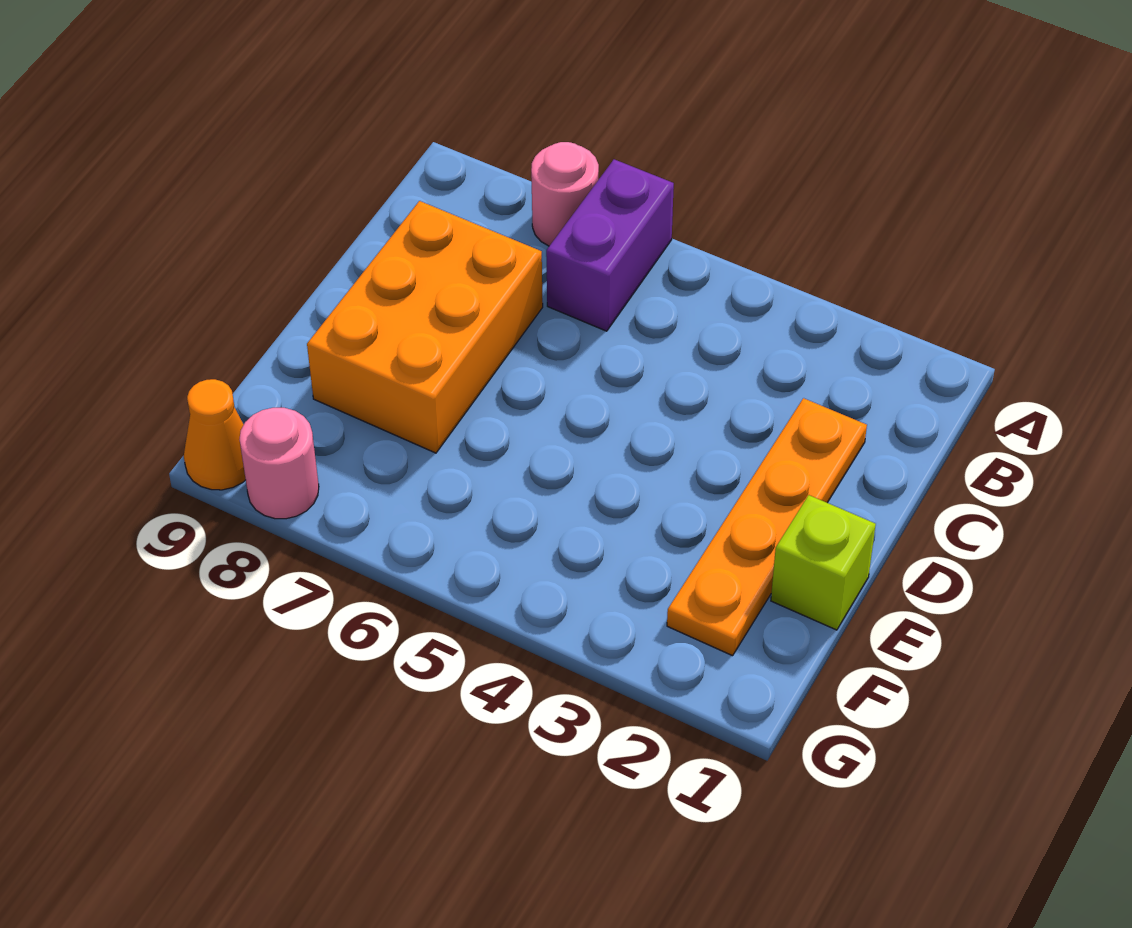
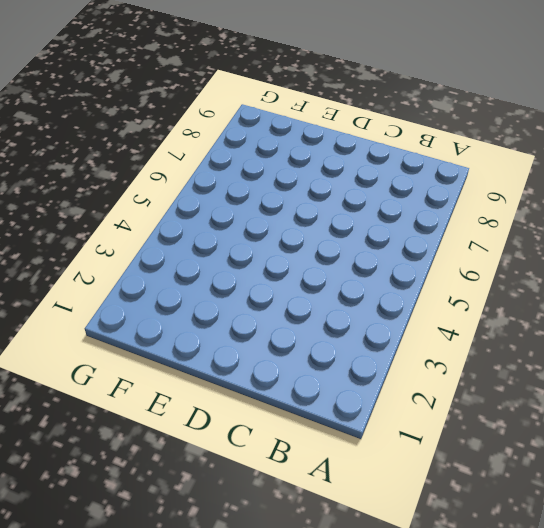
none -> purple 1x2 brick [546,159,674,331]
none -> pink 1x1 round brick [531,142,599,246]

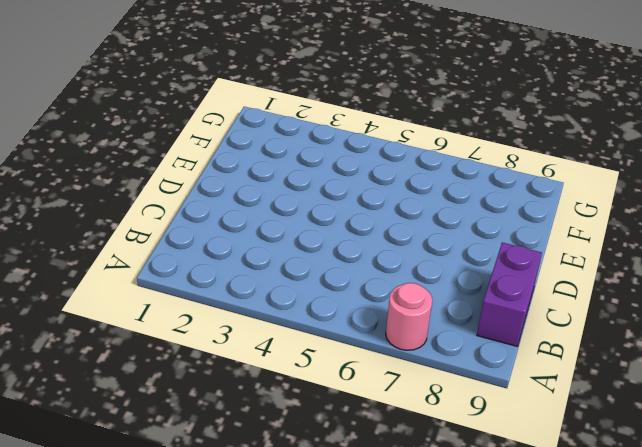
purple 1x2 brick [477,243,542,346] -> purple 1x2 brick moved to [546,159,674,331]
none -> orange 1x4 plate [667,398,867,656]
none -> orange 2x3 brick [307,201,543,453]

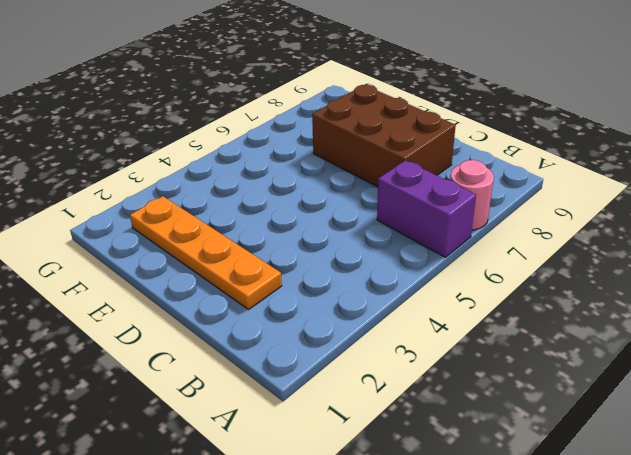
brown 2x3 brick [312,85,456,187] -> orange 2x3 brick [307,201,543,453]
none -> lime 1x1 brick [771,495,876,630]
none -> pink 1x1 round brick [239,408,319,519]

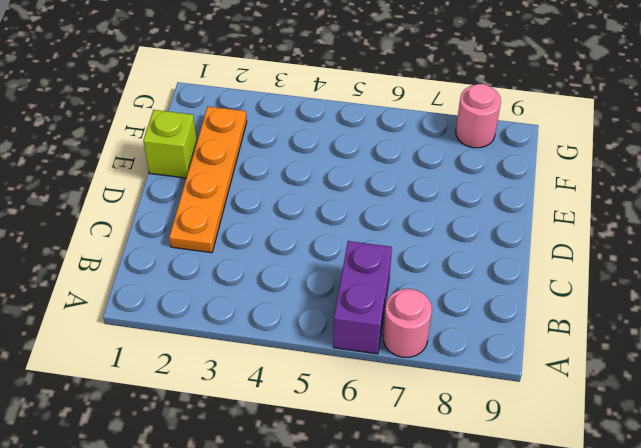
none -> orange 2x3 brick [307,201,543,453]
none -> orange 1x1 cone [184,379,246,490]

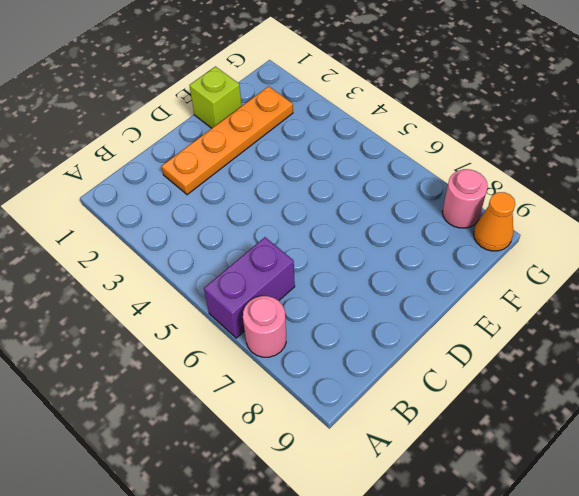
none -> orange 2x3 brick [307,201,543,453]

